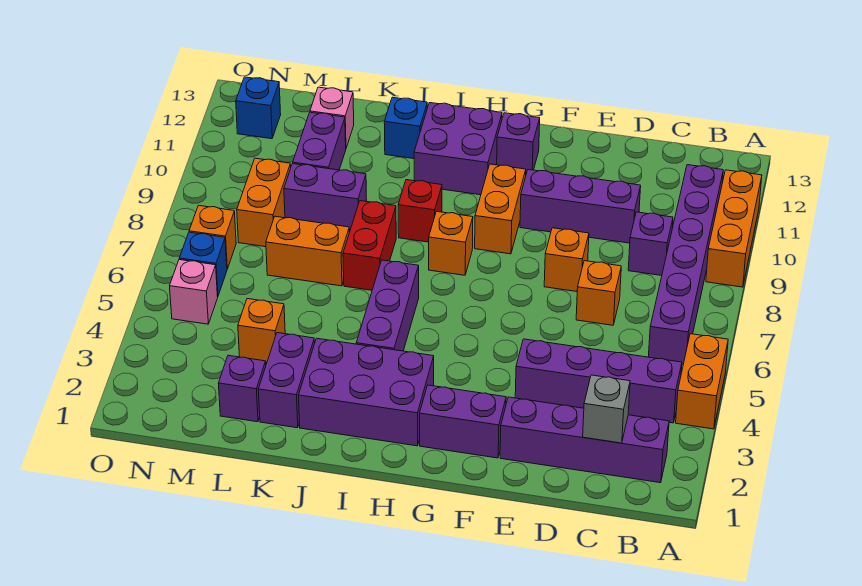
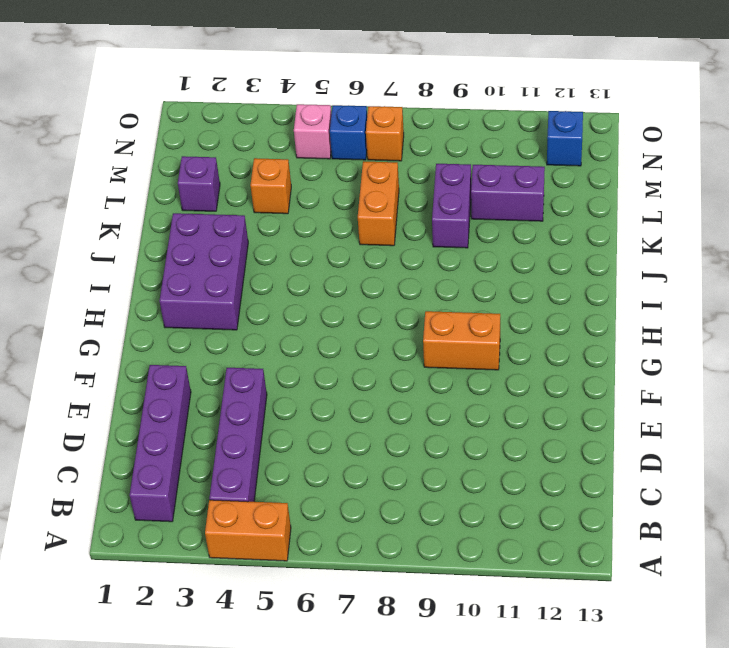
none -> orange 1x3 brick [706,170,762,287]
none -> purple 1x6 brick [648,165,723,365]
none -> purple 1x1 brick [628,212,673,276]
none -> orange 1x1 brick [576,261,621,325]

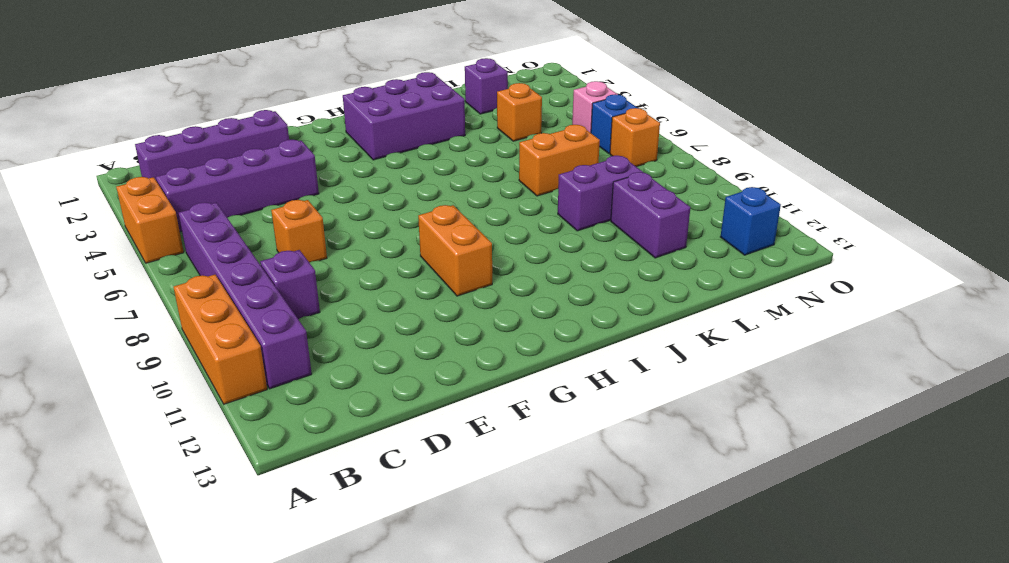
none -> purple 1x3 brick [520,170,641,243]
none -> orange 1x1 brick [544,228,589,292]
none -> purple 1x2 brick [420,385,506,458]
none -> purple 1x1 brick [497,113,540,174]

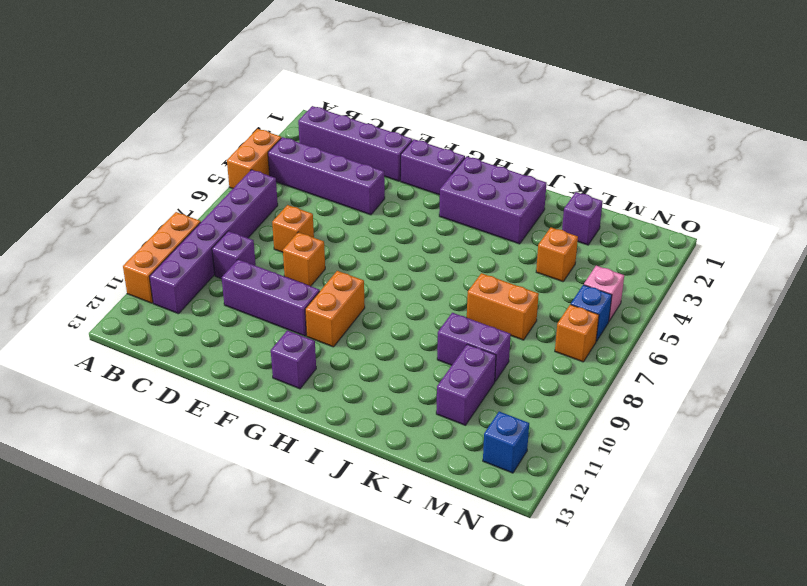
none -> orange 1x1 brick [429,211,473,275]
none -> purple 2x2 brick [414,103,502,195]
none -> purple 1x3 brick [356,260,419,351]
none -> red 1x1 brick [398,180,442,242]

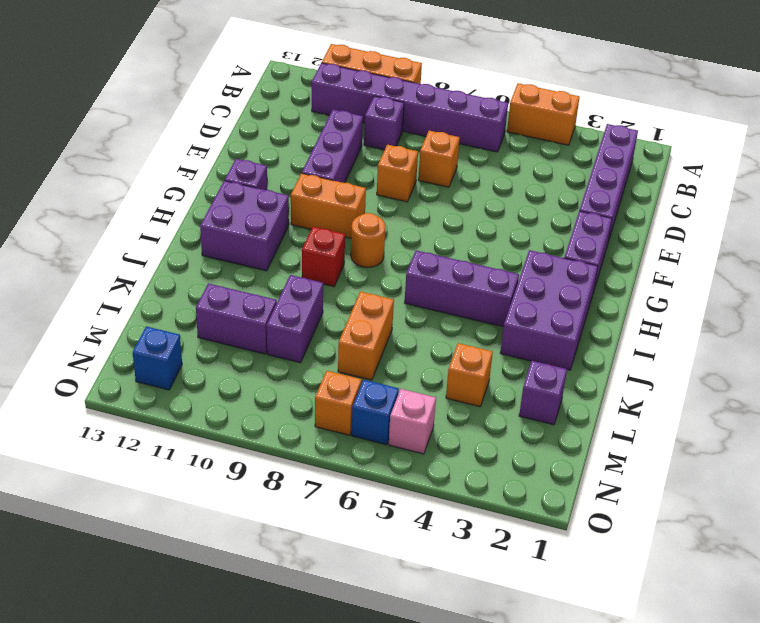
orange 1x1 round brick [351,213,385,268] -> orange 1x1 brick [429,211,473,275]
none -> purple 1x4 brick [515,339,682,423]
none -> red 1x2 brick [343,201,396,290]
none -> blue 1x1 brick [384,97,427,159]
none -> purple 1x2 brick [258,333,315,428]

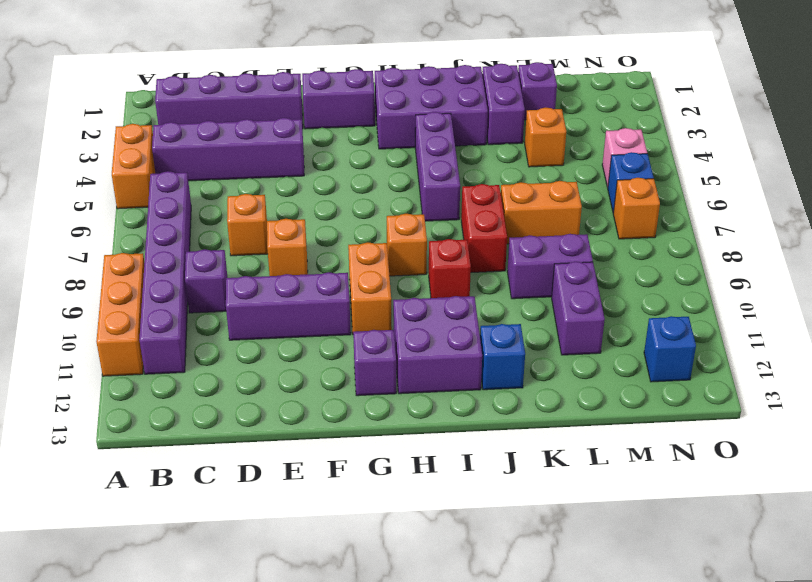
none -> pink 1x1 brick [310,87,354,148]
none -> orange 1x2 brick [237,158,291,247]
none -> grey 1x1 brick [583,375,630,443]

